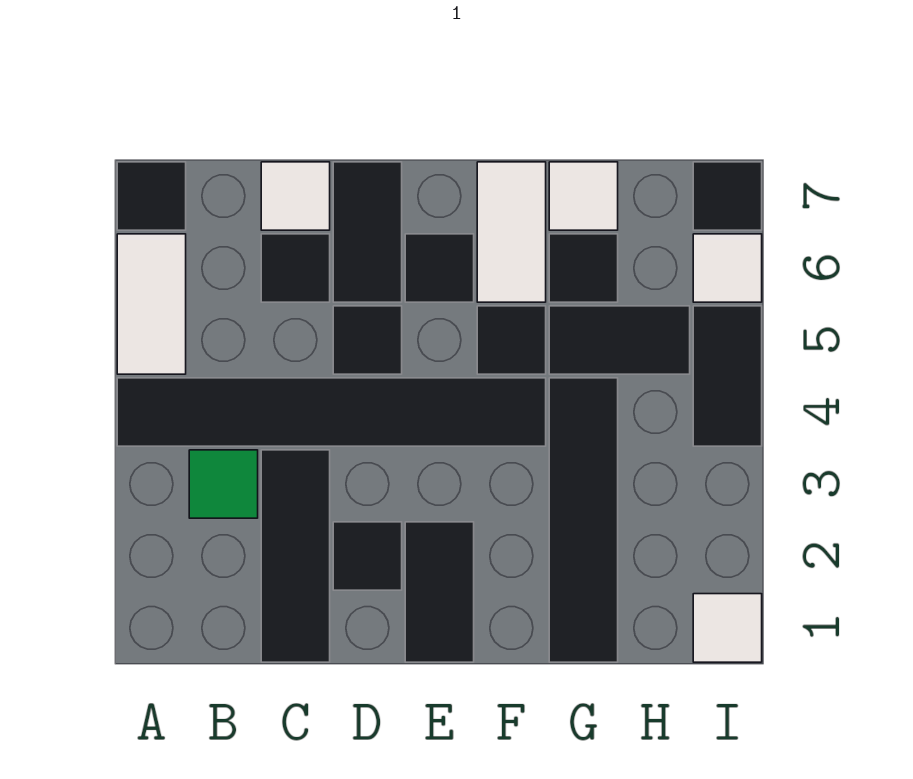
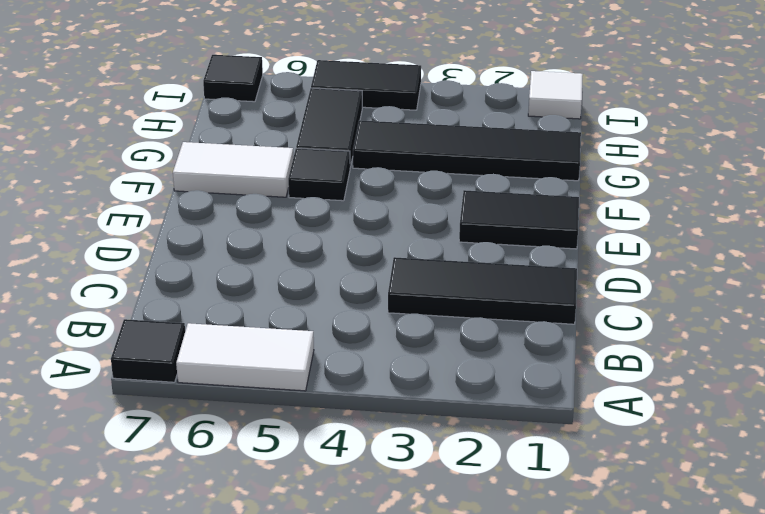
none -> black 1x6 tile [117,378,546,446]
none -> green 1x1 tile [189,450,258,518]
none -> black 1x1 tile [261,234,330,302]

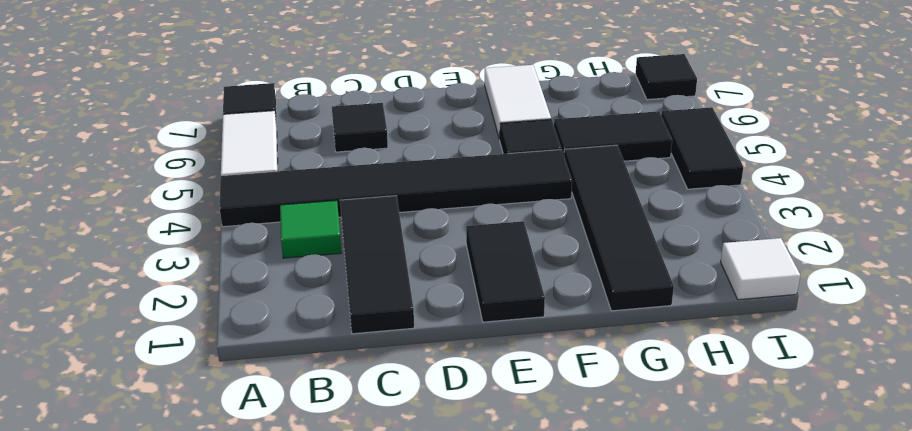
none -> white 1x1 tile [261,162,330,230]
none -> black 1x1 tile [333,522,402,590]
none -> black 1x1 tile [333,306,402,374]

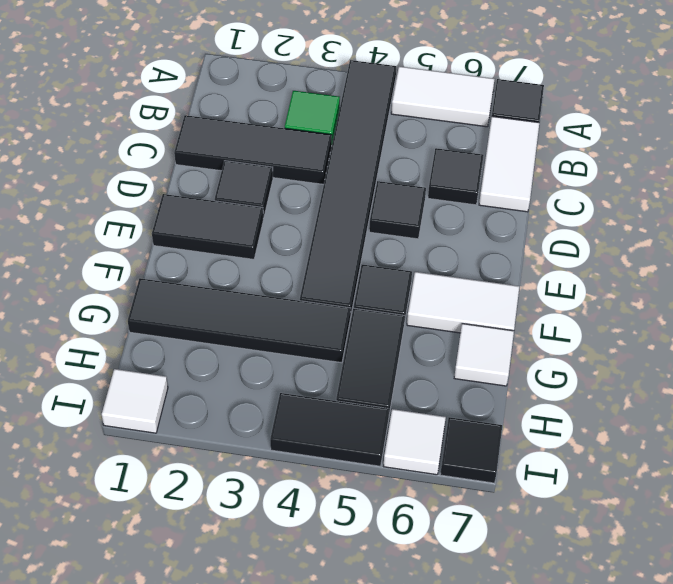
white 1x2 tile [479,116,539,212] -> white 1x1 tile [261,162,330,230]
none -> black 1x2 tile [333,162,402,302]
none -> black 1x1 tile [405,234,474,302]
none -> black 1x1 tile [549,234,618,302]

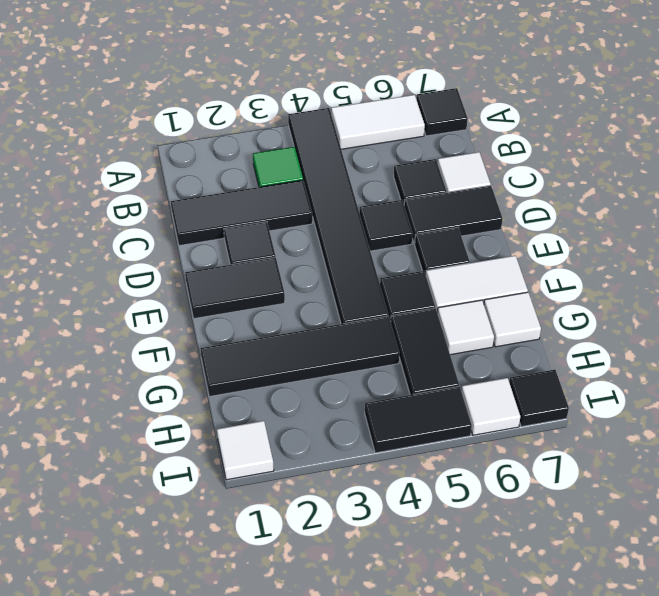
white 1x1 tile [437,300,494,355] -> black 1x1 tile [549,234,618,302]

